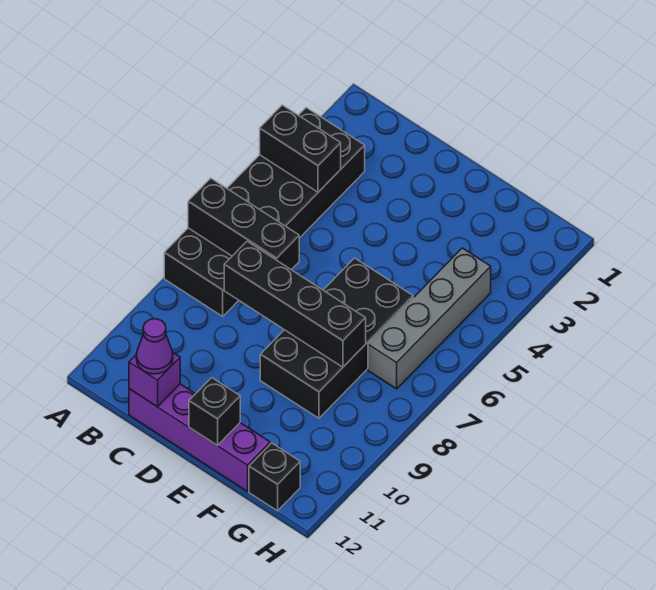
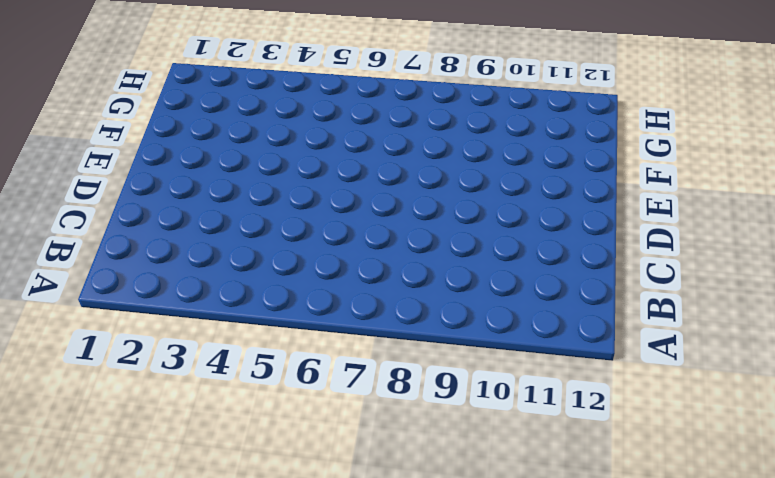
none -> black 2x6 brick [164,108,365,316]
none -> purple 1x4 brick [129,384,270,491]

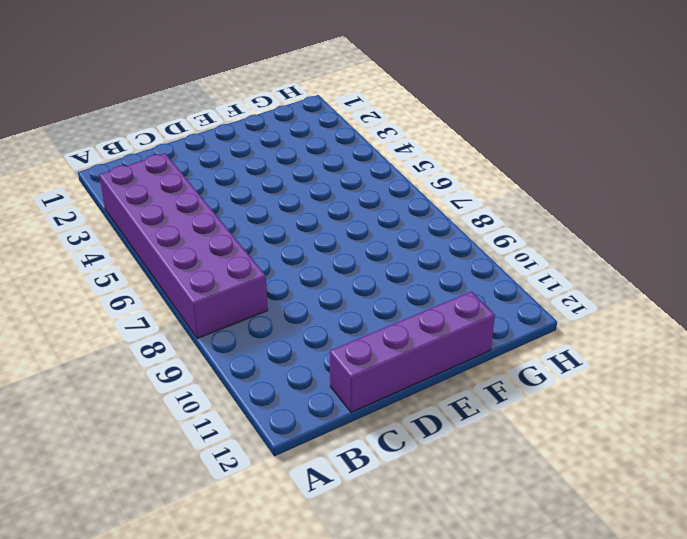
purple 2x6 brick [99,153,268,338] -> black 2x6 brick [164,108,365,316]
none -> black 2x4 brick [260,258,413,418]
none -> grey 1x4 brick [368,248,491,389]

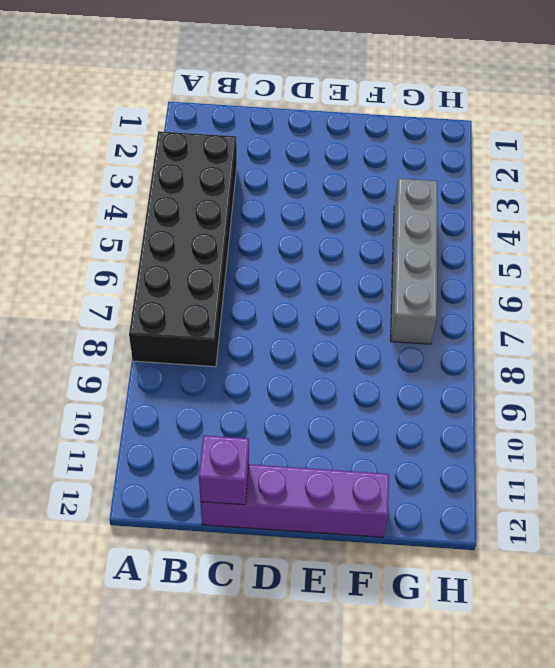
none -> black 2x4 brick [260,258,413,418]
none -> black 1x1 brick [249,443,300,511]

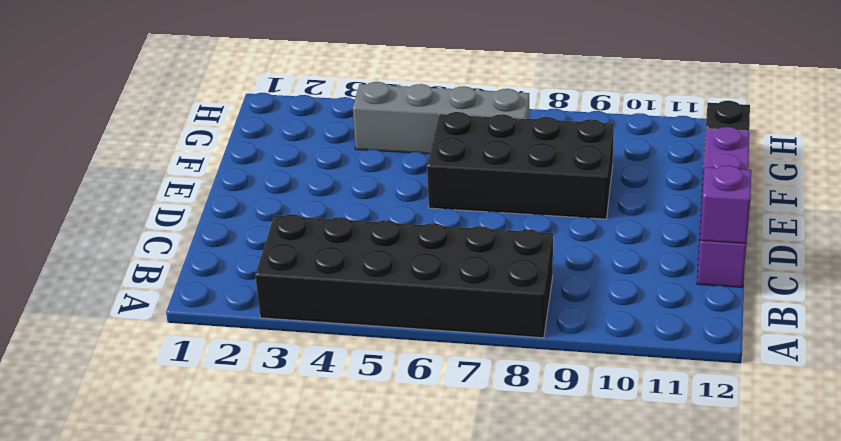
none -> black 1x2 brick [260,105,341,192]
none -> black 1x3 brick [188,178,299,270]

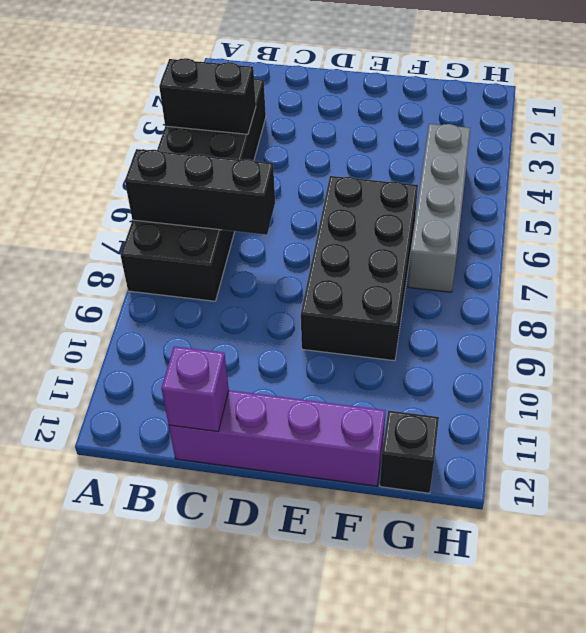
none -> black 1x4 brick [224,242,366,367]
none -> black 1x1 brick [189,378,240,446]

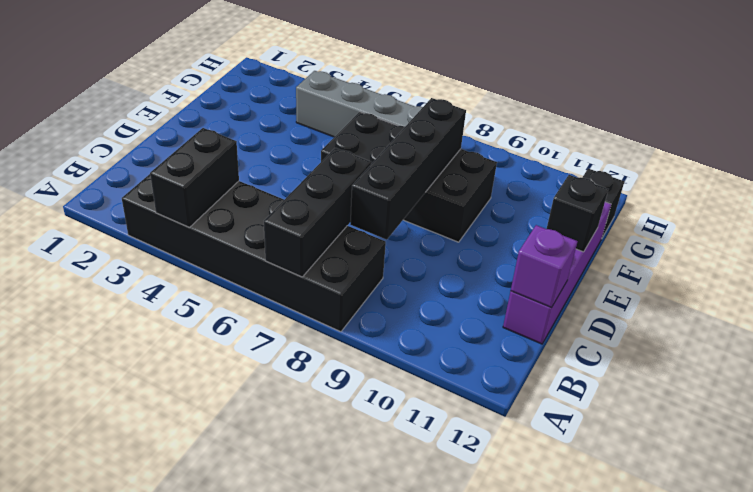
none -> purple 1x1 cone [136,319,173,374]

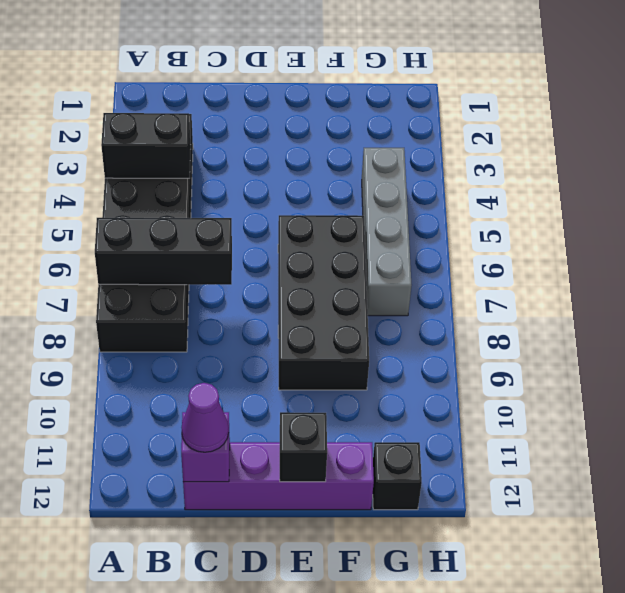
none -> black 1x4 brick [224,242,366,367]

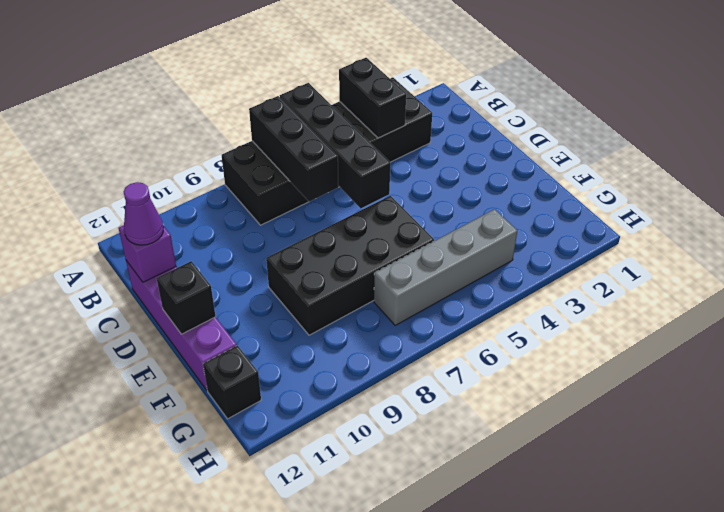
black 1x4 brick [280,83,391,208] -> black 1x4 brick moved to [224,242,366,367]

